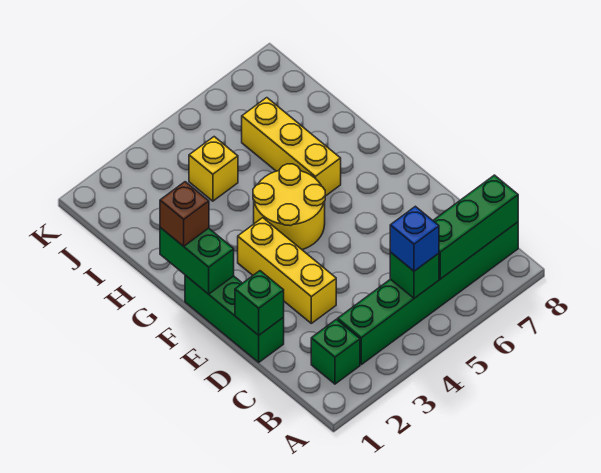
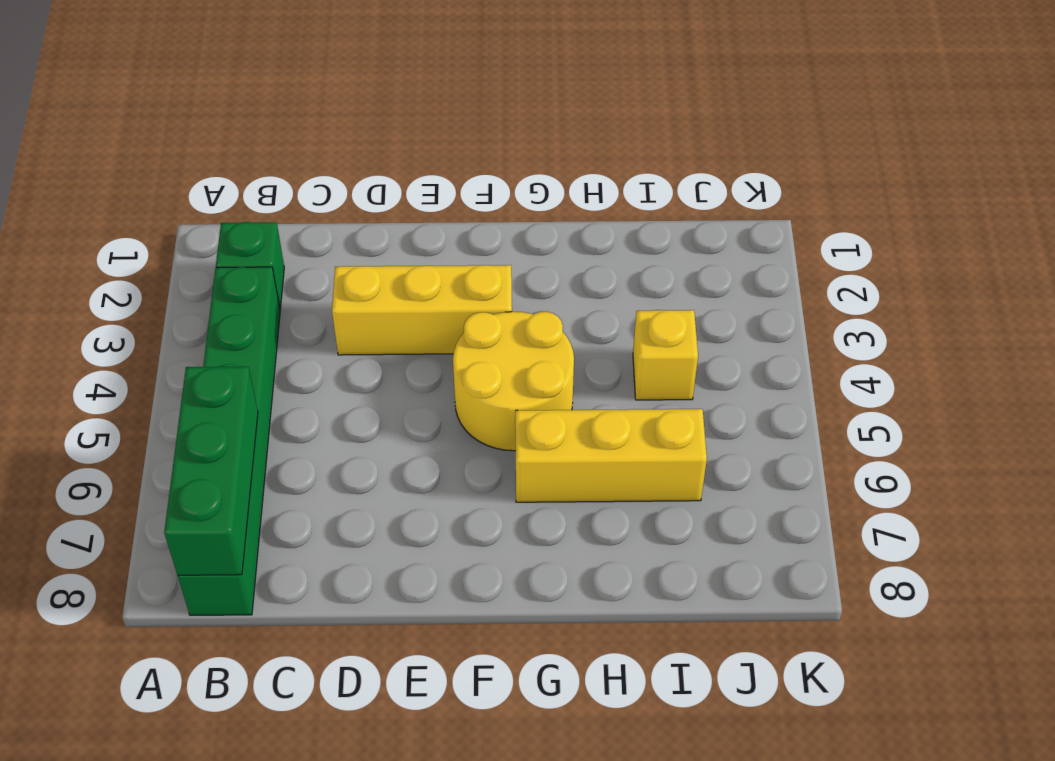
none -> green 1x3 brick [185,275,284,362]
none -> green 1x1 brick [390,252,439,298]
none -> green 1x1 brick [235,271,284,335]

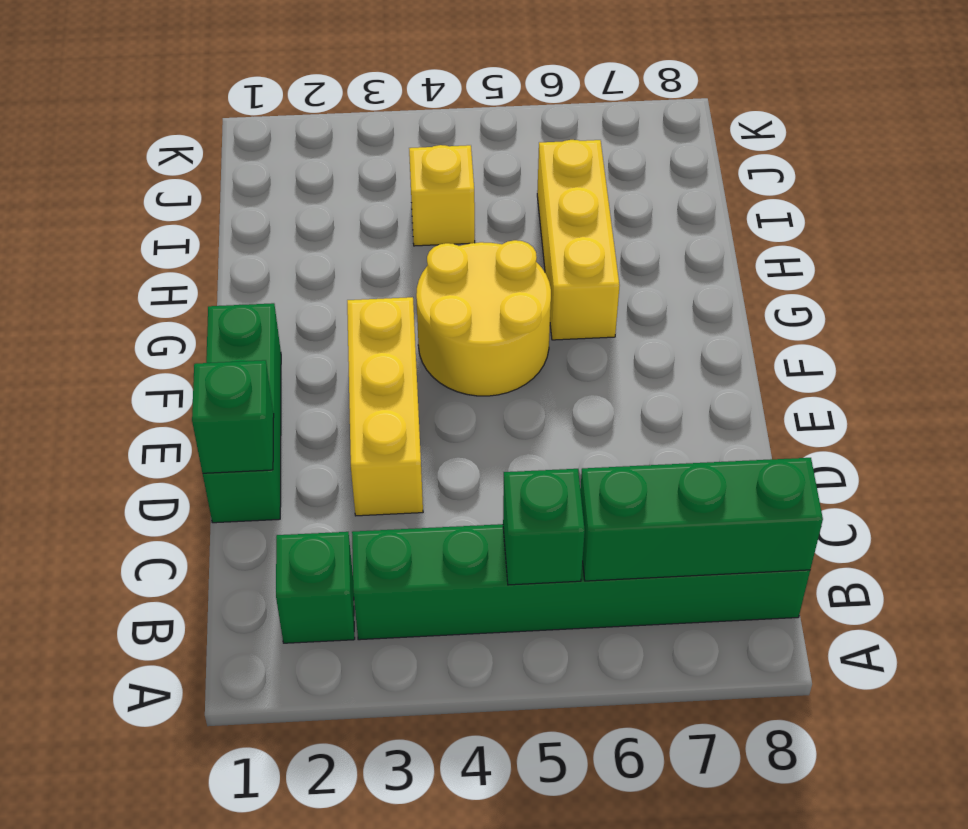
none -> green 1x2 brick [160,227,234,294]
none -> blue 1x1 brick [390,206,439,271]
none -> brown 1x1 brick [160,182,209,246]

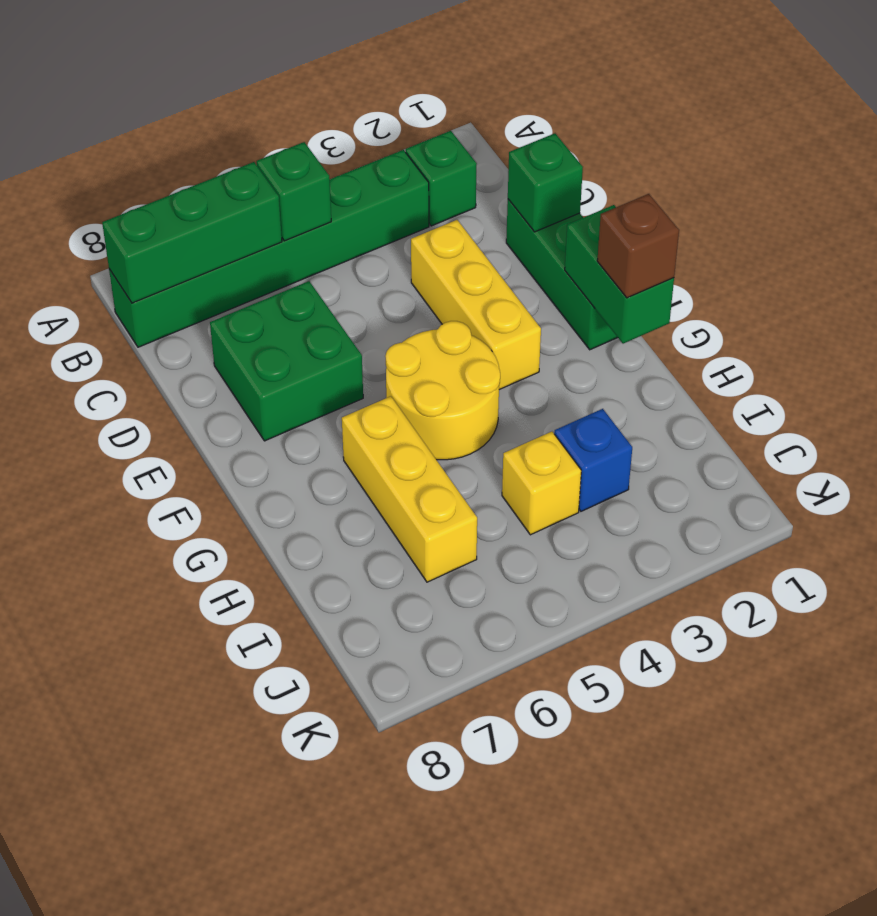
green 2x2 brick [210,281,363,441] -> none
blue 1x1 brick [554,409,632,511] -> blue 1x1 brick moved to [390,206,439,271]

